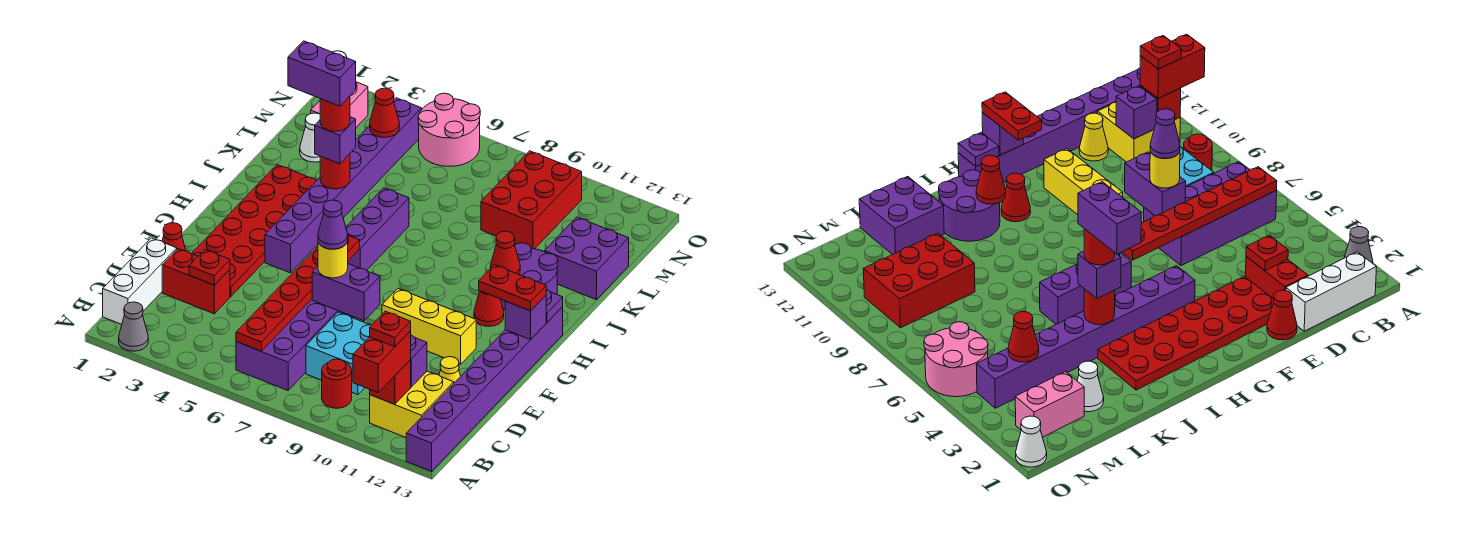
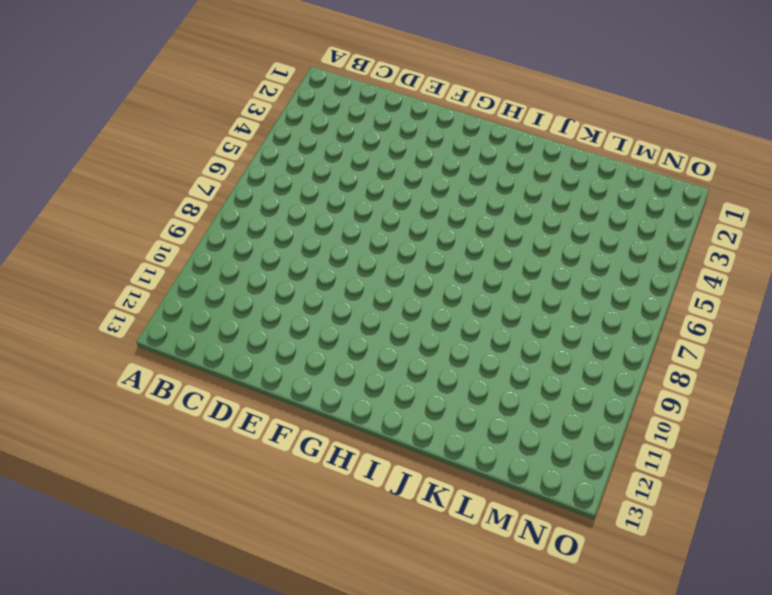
none -> grey 1x1 cone [119,302,148,351]
none -> purple 1x8 brick [406,307,563,471]
none -> white 1x3 brick [103,238,177,324]
none -> purple 2x4 brick [236,299,353,391]

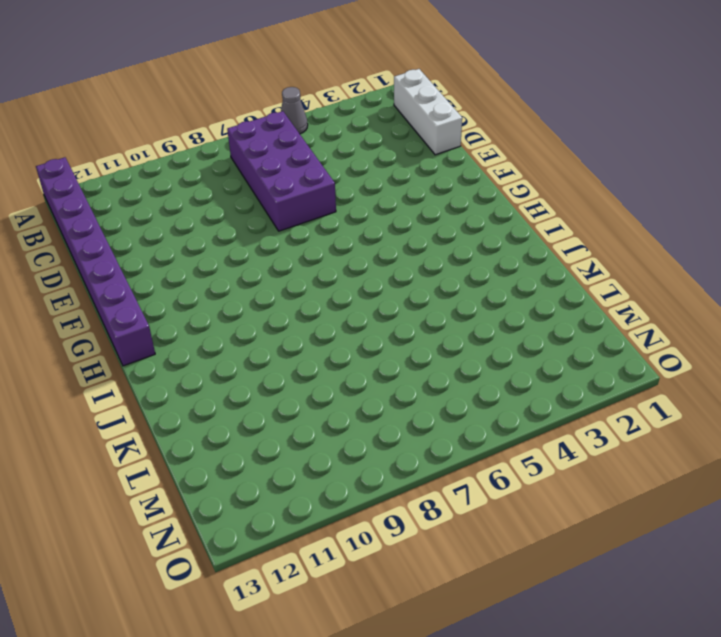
grey 1x1 cone [281,87,308,134] -> grey 1x1 cone moved to [119,302,148,351]
none -> red 1x1 round brick [322,359,352,408]
none -> yellow 2x2 brick [370,371,454,437]
none -> cyan 2x2 brick [306,312,371,395]
none -> red 1x2 brick [162,249,230,314]

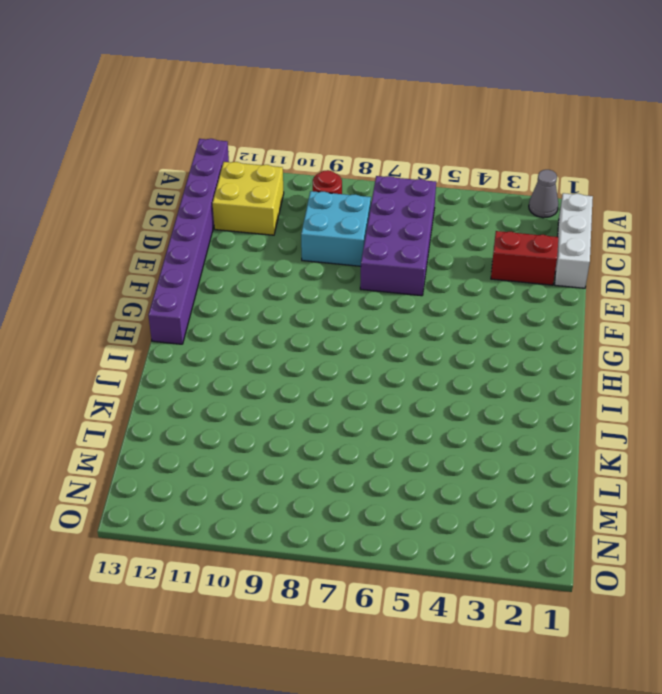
none -> yellow 1x1 cone [439,357,461,383]
none -> red 1x1 cone [162,223,186,251]
none -> red 2x6 plate [192,165,317,297]
none -> yellow 1x3 brick [382,289,476,364]

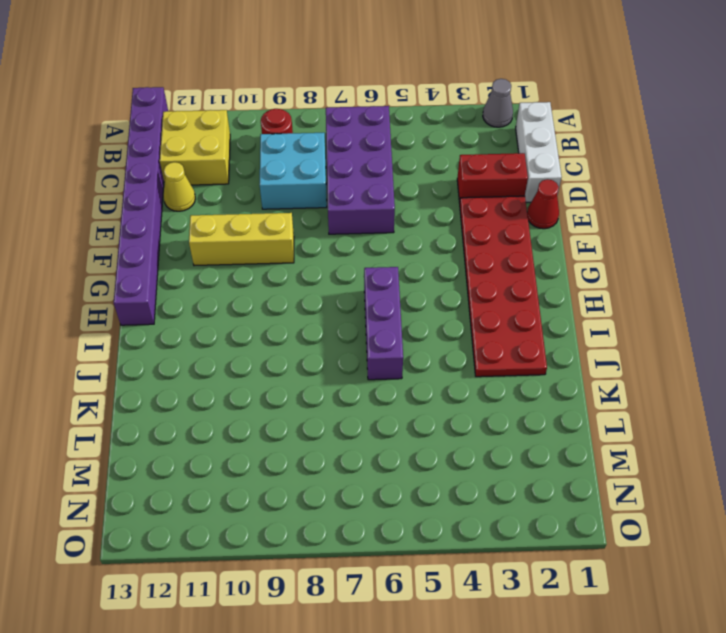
none -> purple 1x8 brick [265,98,422,273]
none -> red 1x1 cone [474,291,504,326]
none -> purple 2x2 round brick [500,243,558,310]
none -> purple 2x2 brick [544,217,629,300]

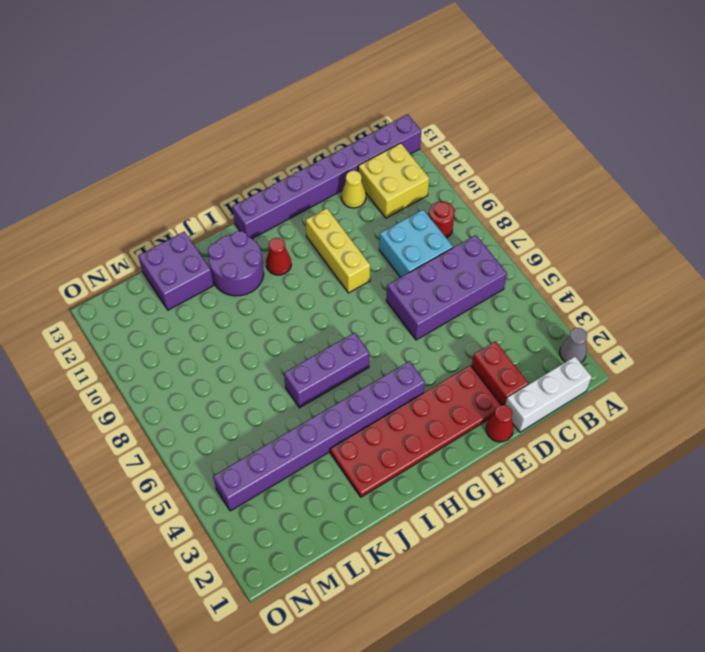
none -> white 1x1 cone [300,113,320,162]
none -> red 2x3 brick [481,151,582,249]
none -> pink 1x2 brick [311,82,368,127]
none -> pink 2x2 round brick [418,93,480,166]

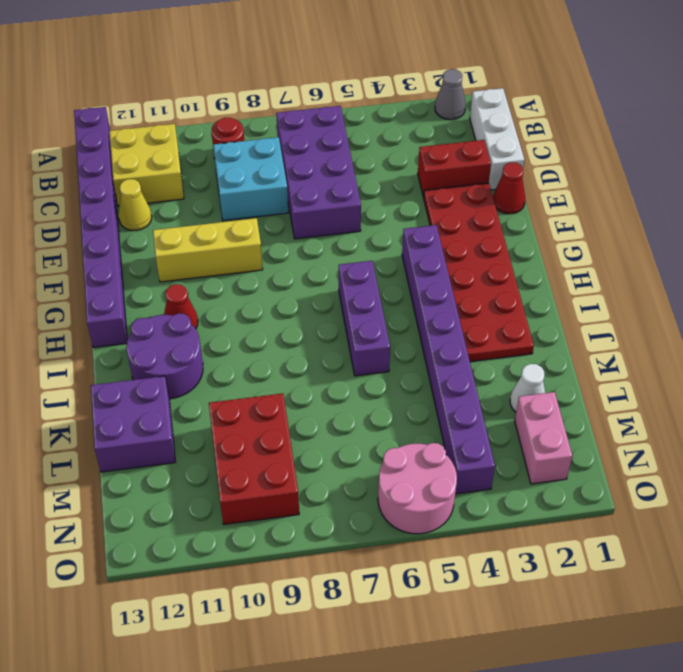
none -> white 1x1 cone [1016,416,1047,467]
none -> red 1x6 plate [236,235,360,351]
none -> red 1x1 brick [370,360,411,404]
none -> purple 1x1 brick [410,335,427,387]

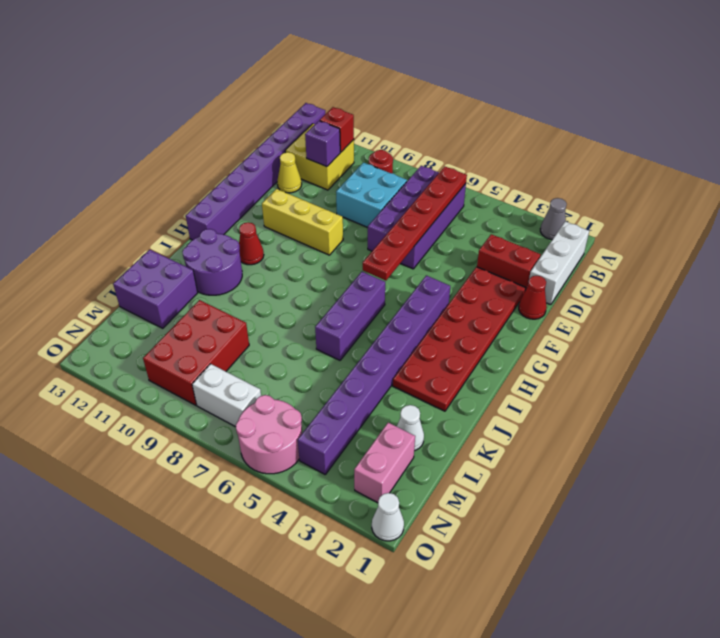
white 1x2 brick [192,364,261,427] -> none
none -> red 1x1 plate [189,250,230,285]
none -> purple 1x2 brick [312,264,380,321]
none -> purple 1x1 brick [505,295,546,340]
none -> purple 1x1 plate [546,290,563,322]

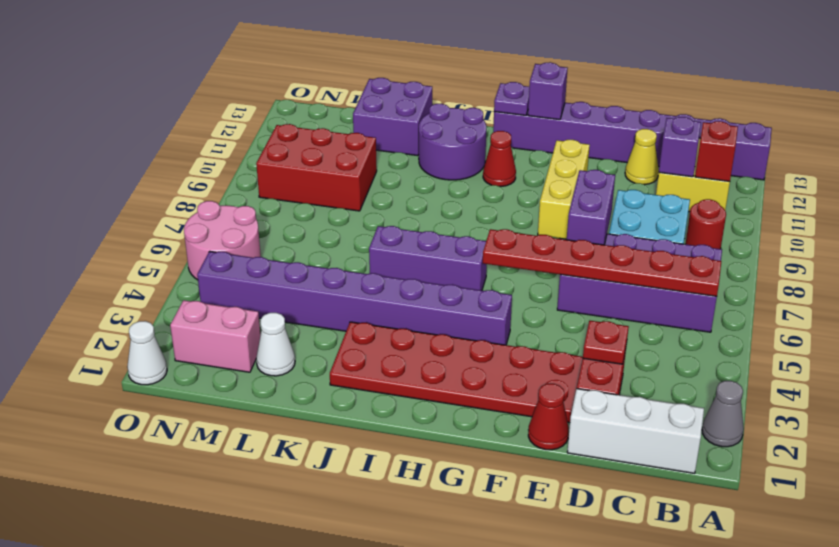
none -> red 1x1 cone [490,231,520,274]
none -> red 1x1 round brick [320,154,350,189]
none -> red 1x1 cone [370,88,399,137]
none -> red 1x2 brick [353,331,411,392]

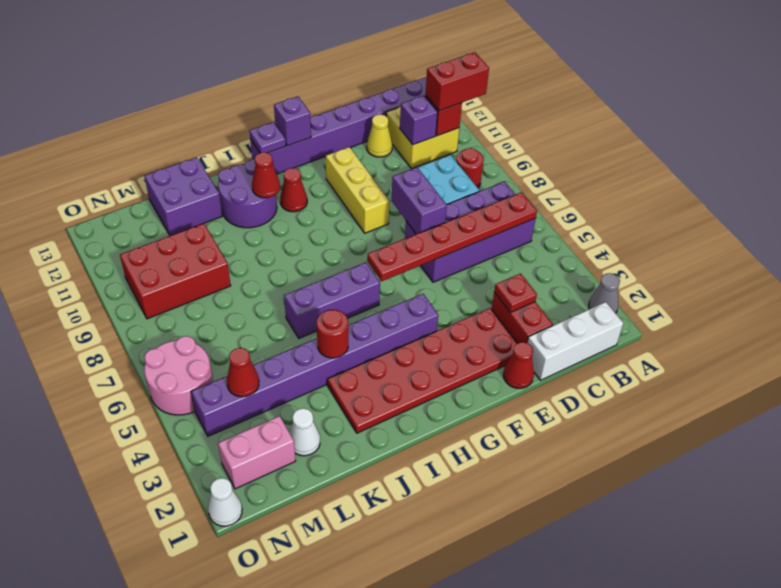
none -> yellow 1x1 round brick [318,241,348,278]
none -> red 1x2 plate [479,265,546,311]
none -> purple 1x1 brick [315,117,356,164]
none -> red 1x1 plate [370,311,411,347]

